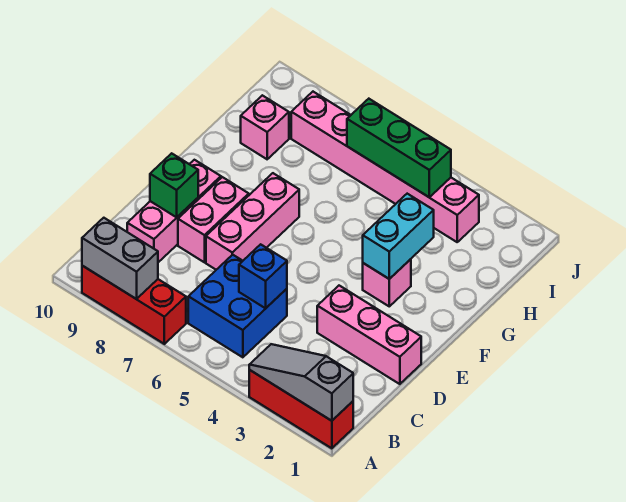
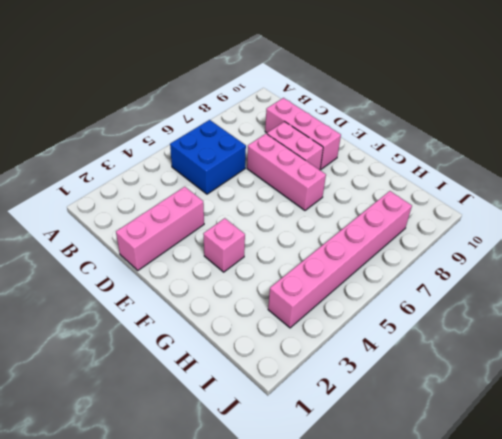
none -> red 1x3 brick [249,370,353,448]
none -> red 1x3 brick [82,266,186,344]
none -> pink 1x1 brick [241,95,289,159]

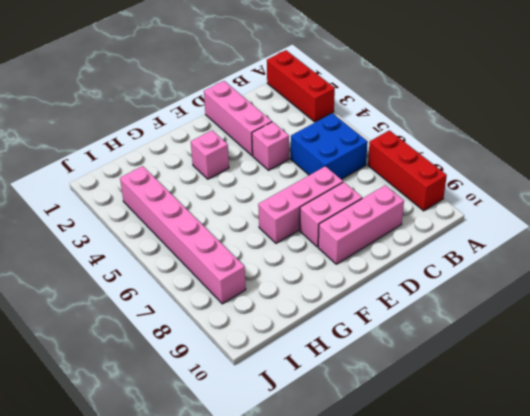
pink 1x1 brick [252,122,289,170] -> pink 1x1 brick moved to [241,95,289,159]
none -> grey 1x3 slope [249,344,353,421]
none -> grey 1x2 brick [82,218,158,299]
none -> blue 1x1 brick [239,244,287,308]

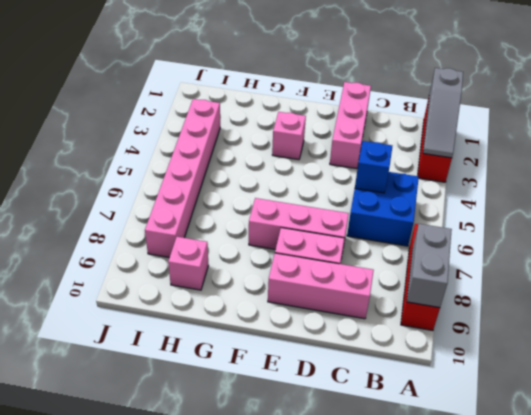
none -> green 1x1 brick [150,153,198,217]
none -> cyan 1x2 brick [363,194,434,279]
none -> green 1x3 brick [347,99,451,197]

